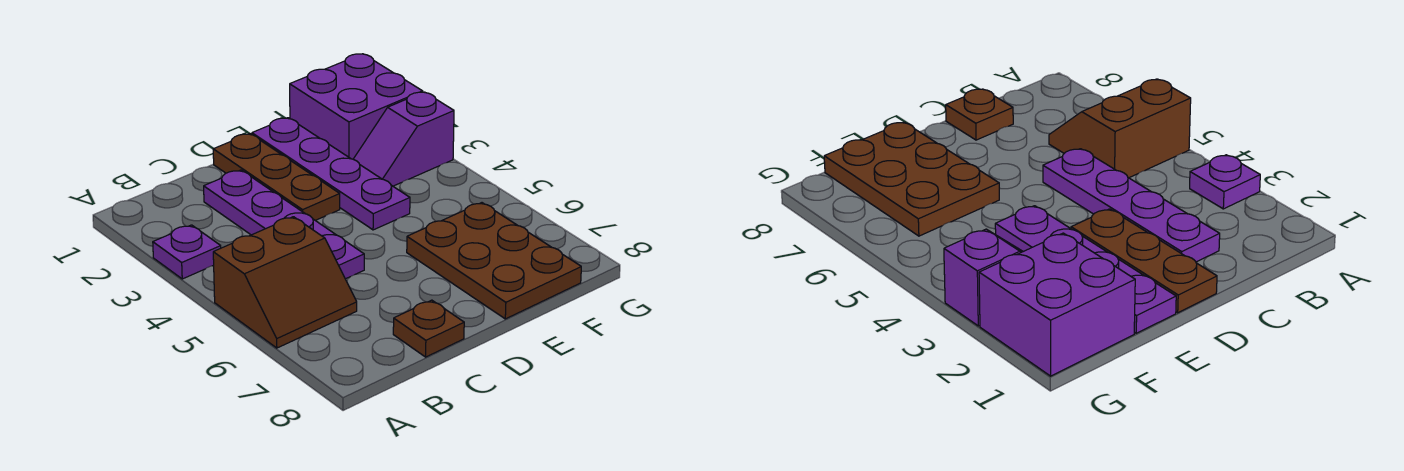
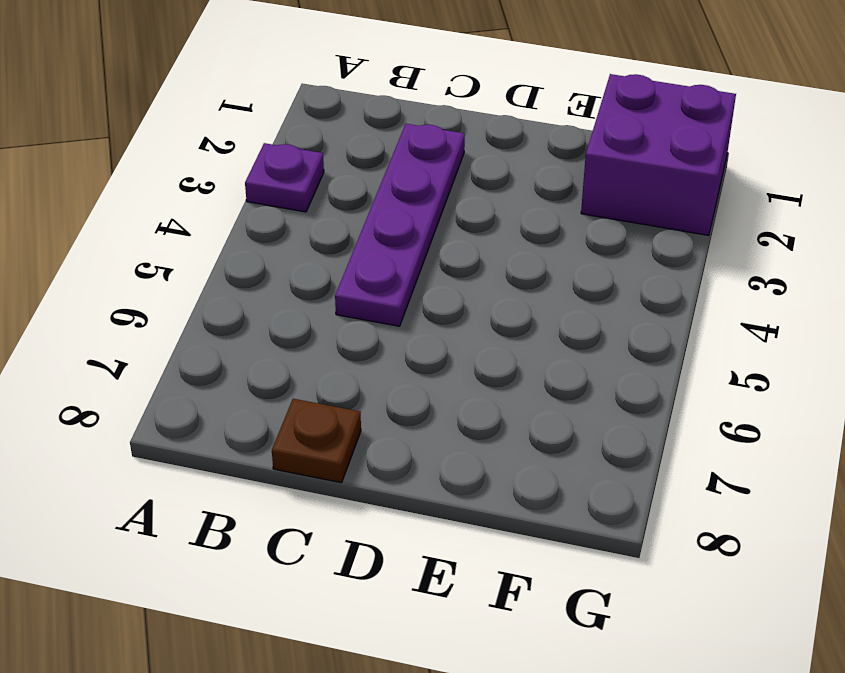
none -> brown 2x2 slope [213,217,357,348]
none -> brown 1x3 plate [213,134,340,220]

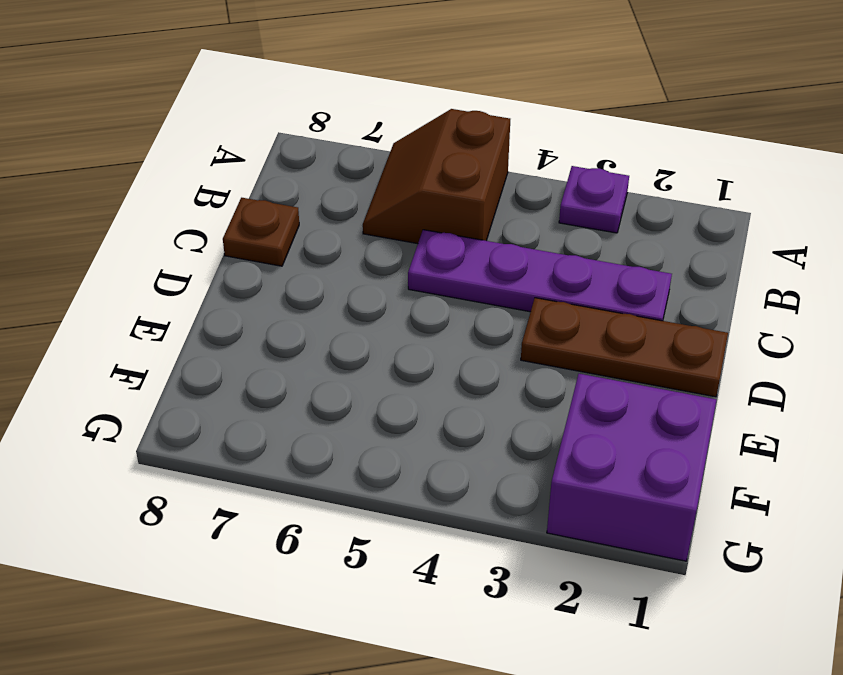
none -> purple 1x4 plate [252,118,410,230]
none -> brown 2x3 plate [407,203,581,319]

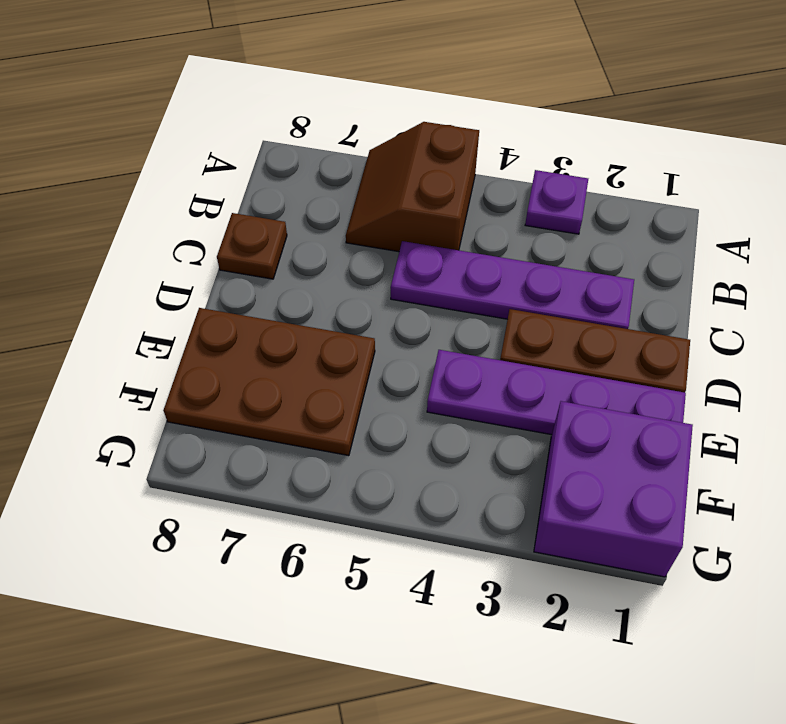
none -> purple 1x2 slope [353,92,454,186]

